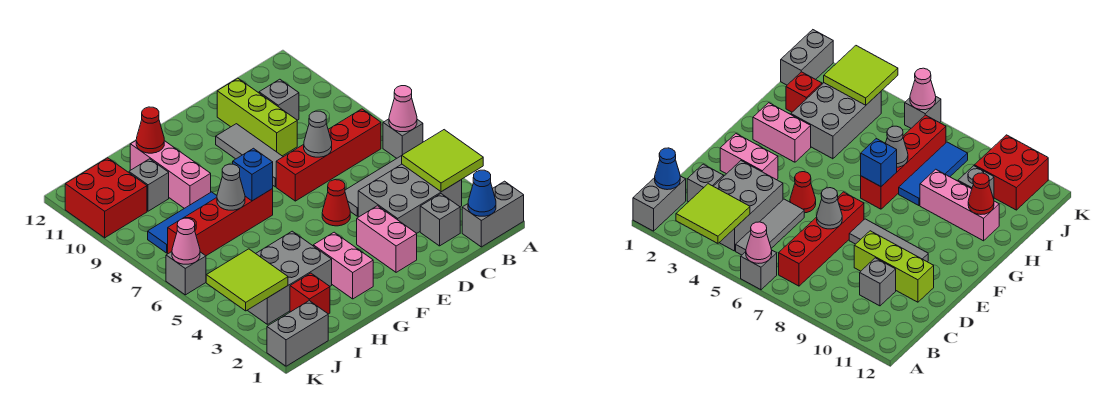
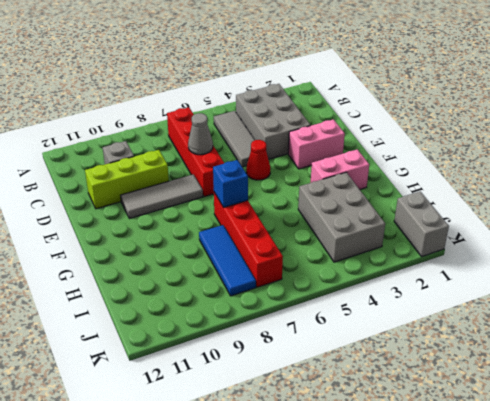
none -> grey 1x2 brick [462,181,524,247]
none -> grey 1x1 brick [383,119,423,158]
none -> grey 1x1 brick [420,194,460,246]
none -> pink 1x3 brick [130,141,211,208]

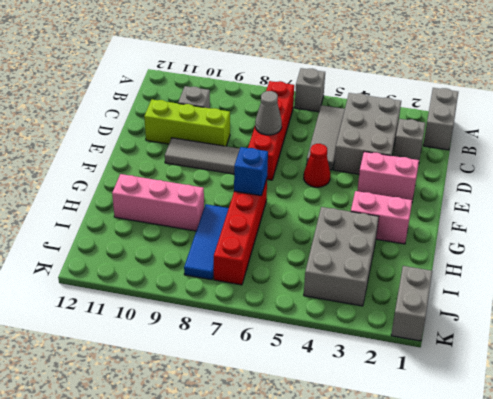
none -> red 1x1 brick [290,273,330,314]
none -> grey 1x1 brick [129,159,169,211]
none -> red 2x2 brick [65,158,147,238]
none -> grey 1x1 brick [166,252,206,295]

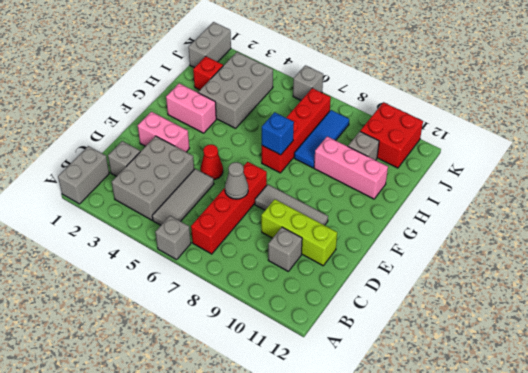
none -> lime 2x2 tile [402,130,483,192]
none -> pink 1x1 cone [389,86,417,132]
none -> blue 1x1 cone [468,170,496,216]
none -> grey 1x1 cone [217,164,245,210]

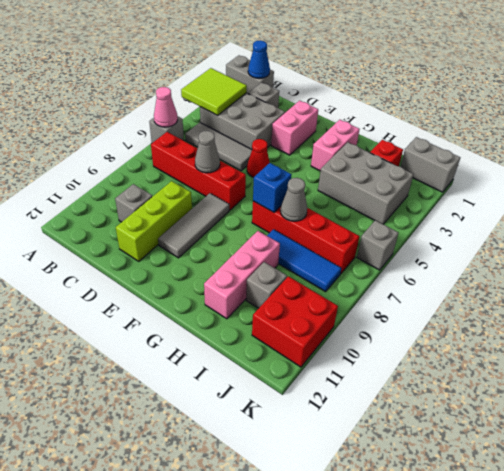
none -> red 1x1 cone [136,107,164,153]
none -> lime 2x2 tile [206,249,288,311]
none -> pink 1x1 cone [172,218,200,264]

